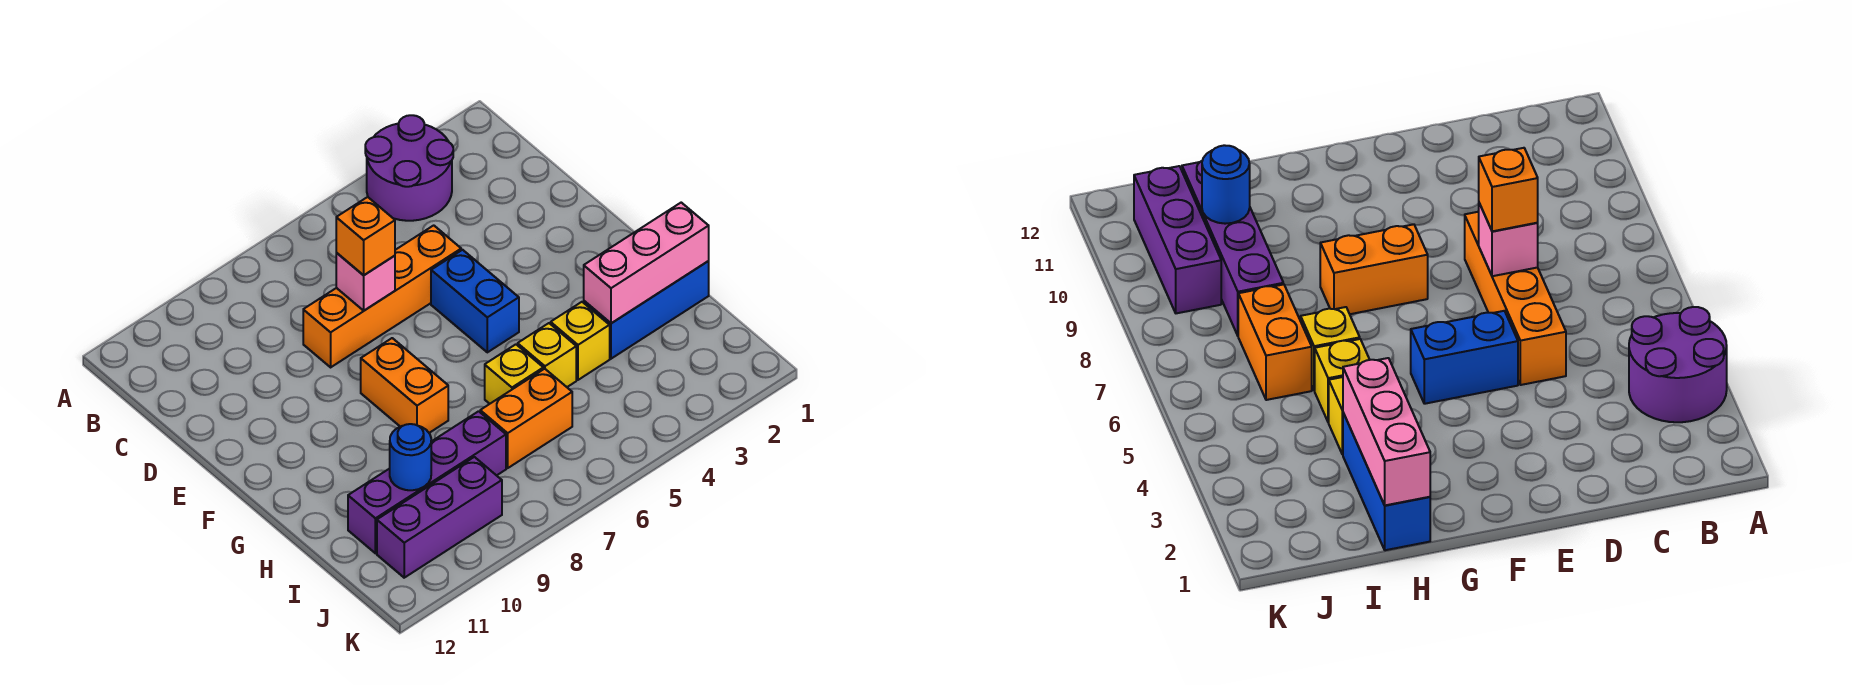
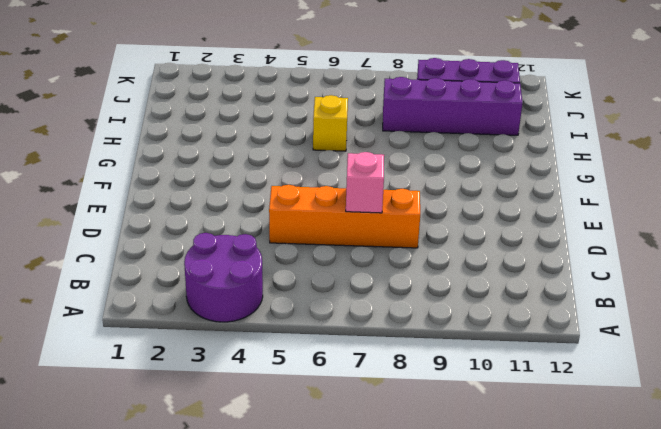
none -> blue 1x2 brick [431,250,519,352]
none -> orange 1x2 brick [361,338,448,433]
none -> blue 1x3 brick [584,261,709,359]

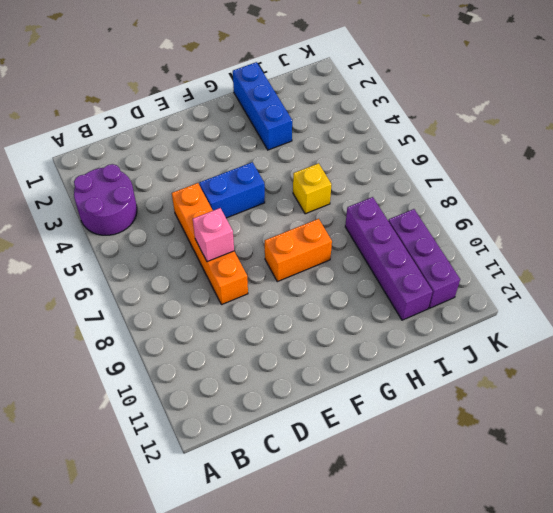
none -> yellow 1x1 brick [551,302,610,380]
none -> yellow 1x1 brick [518,323,576,387]
none -> orange 1x2 brick [480,369,572,468]

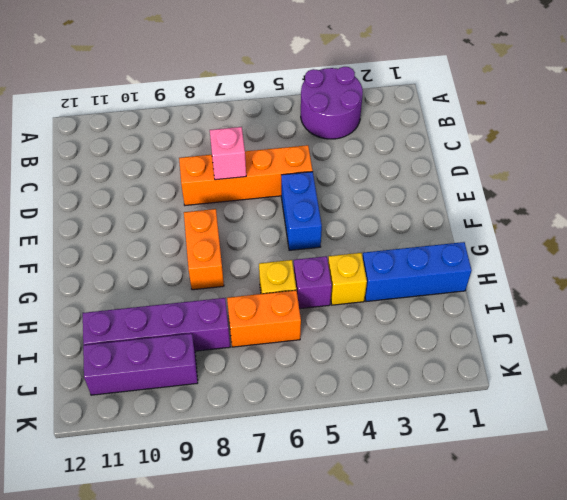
purple 1x1 brick [294,256,332,309] -> yellow 1x1 brick [518,323,576,387]
none -> pink 1x3 brick [584,203,709,323]
none -> blue 1x1 round brick [390,424,431,490]
none -> orange 1x1 brick [336,197,395,275]

